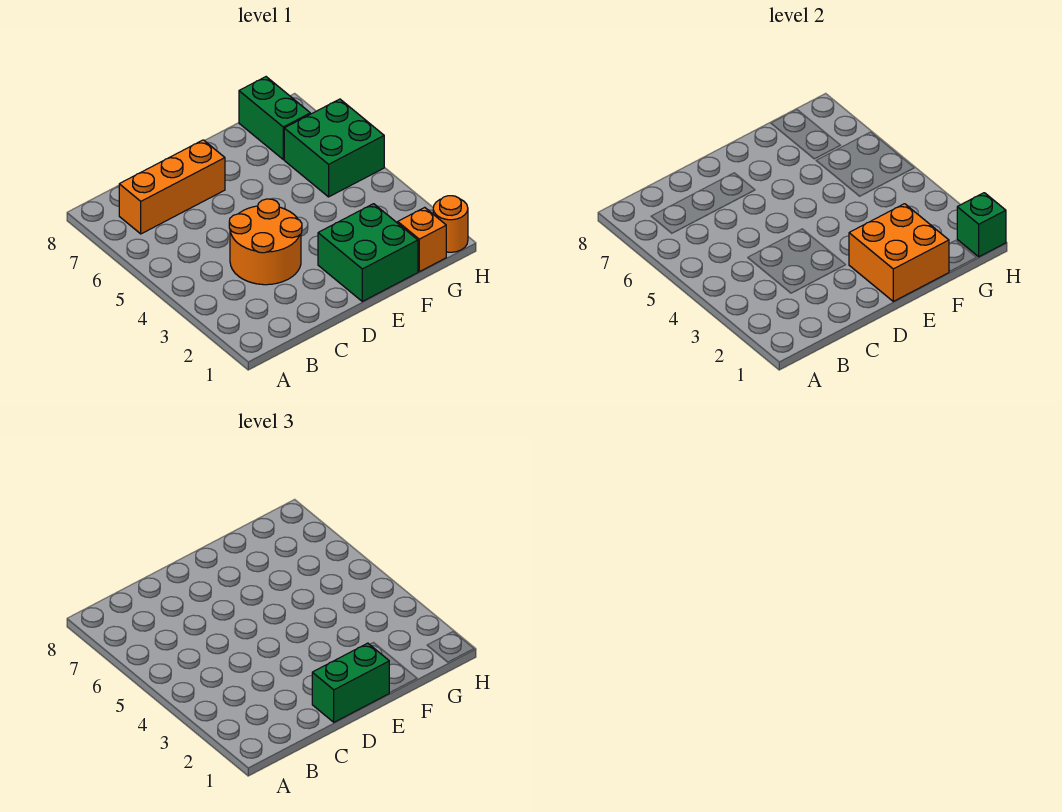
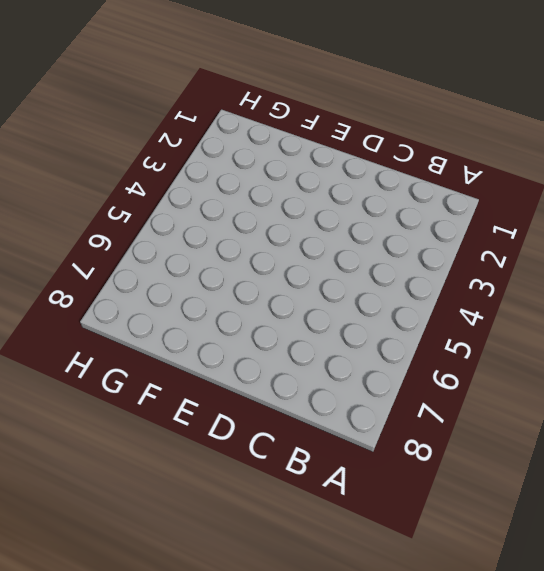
none -> orange 1x3 brick [119,140,225,234]
none -> orange 2x2 round brick [229,199,302,285]

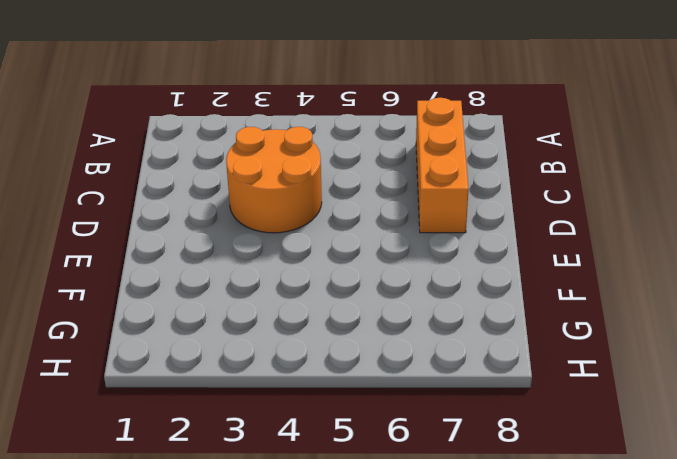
none -> green 2x2 brick [318,204,418,301]
none -> orange 1x1 brick [398,207,446,272]

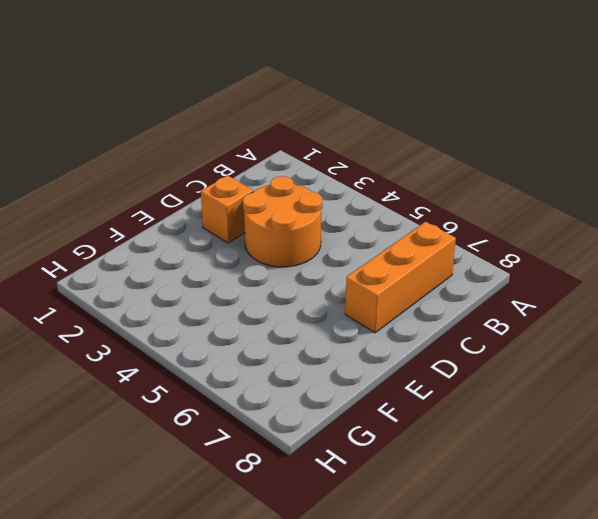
orange 1x1 brick [201,175,253,243] -> orange 1x1 brick moved to [398,207,446,272]
none -> green 2x2 brick [318,204,418,301]
none -> green 2x2 brick [284,99,384,197]

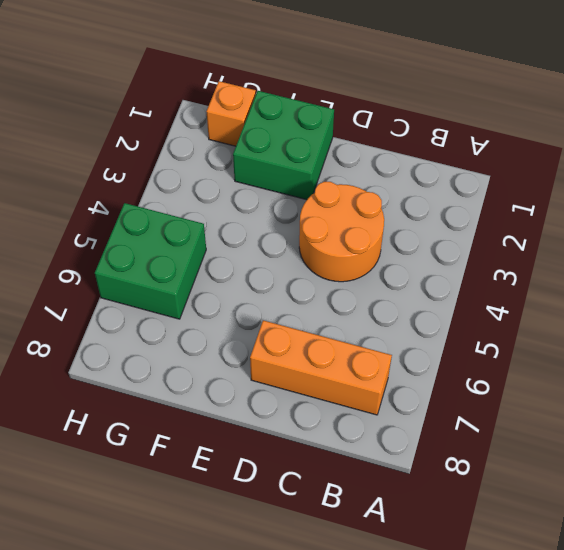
none -> green 1x2 brick [239,77,310,159]
none -> orange 1x1 round brick [433,196,468,252]

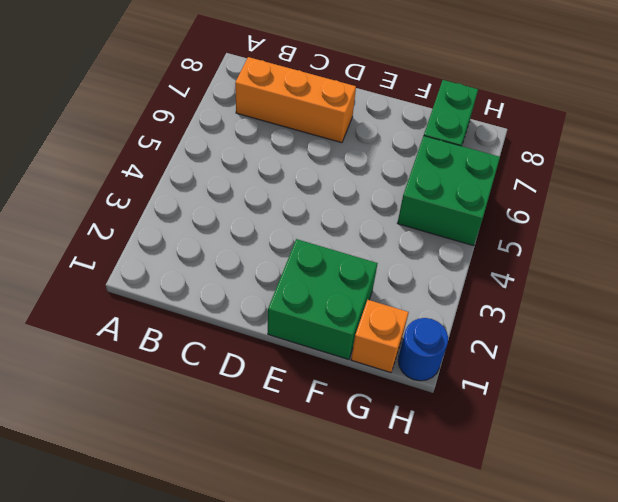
blue 1x1 round brick [398,318,448,381] -> orange 1x1 round brick [433,196,468,252]
none -> orange 2x2 round brick [229,199,302,285]
none -> orange 2x2 brick [849,204,949,301]

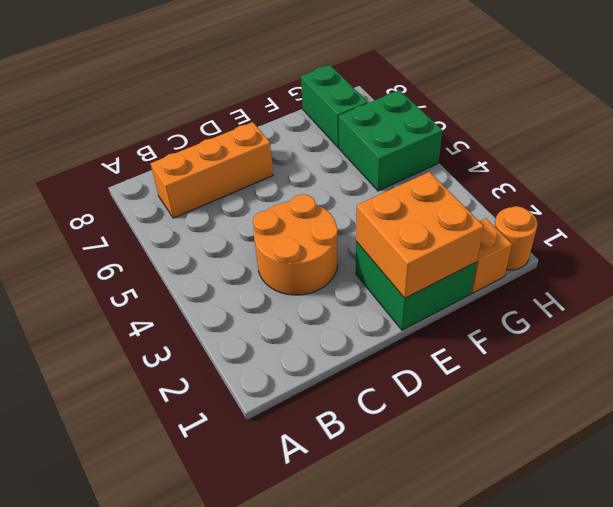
none -> green 1x1 brick [957,193,1006,257]
none -> green 1x2 brick [312,643,389,722]

